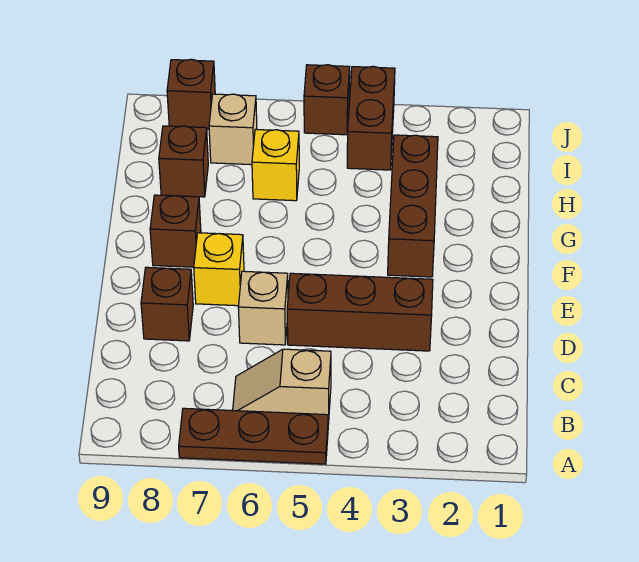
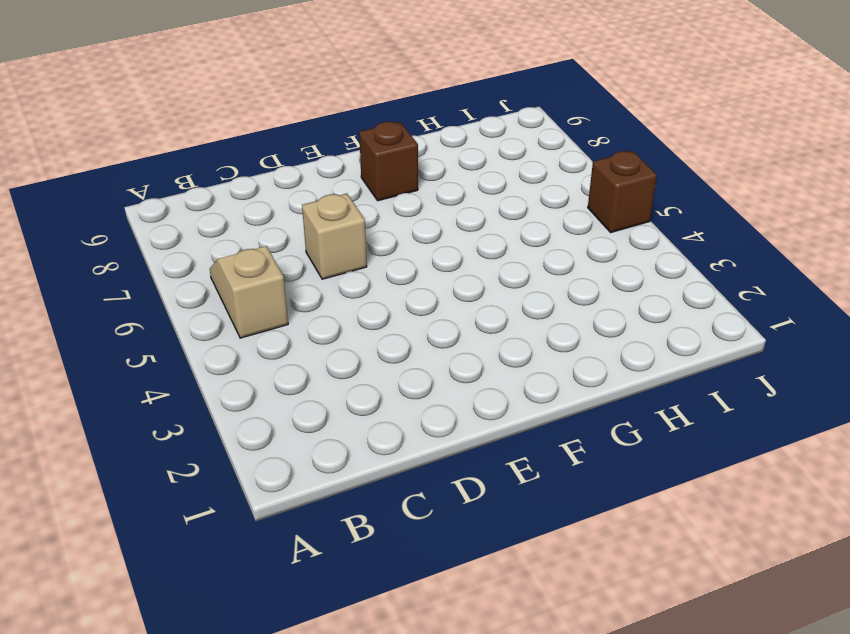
none -> brown 1x3 plate [179,408,328,464]
none -> brown 1x3 brick [287,273,433,351]
none -> brown 1x1 brick [141,267,193,341]

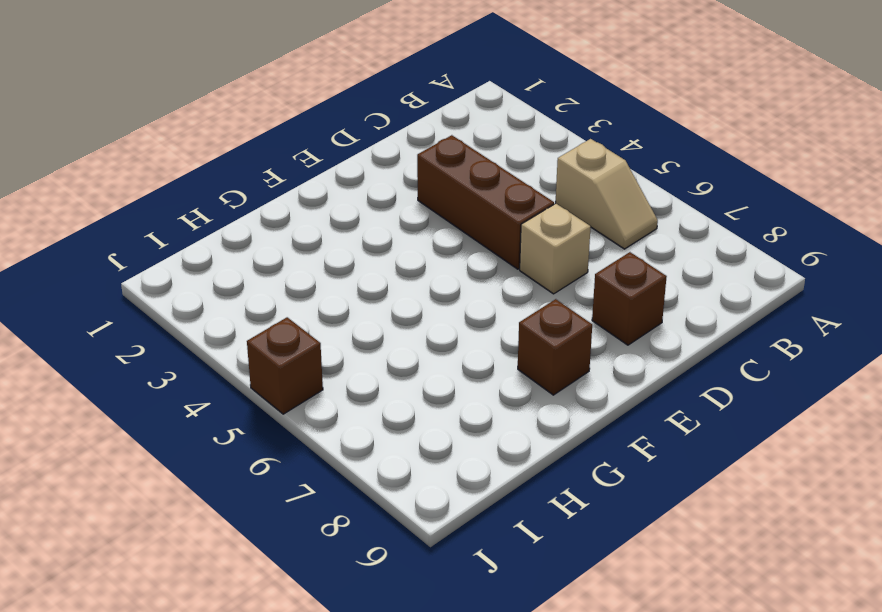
none -> brown 1x3 plate [179,408,328,464]
none -> yellow 1x1 brick [194,233,244,306]
none -> brown 1x3 brick [388,135,438,277]

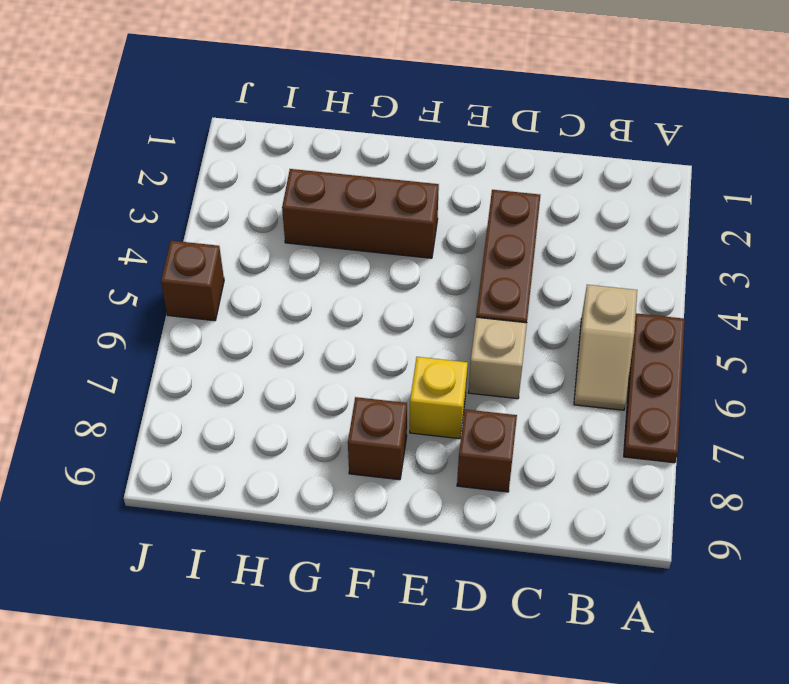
none -> yellow 1x1 brick [252,130,299,201]
none -> brown 1x1 brick [159,126,208,197]
none -> brown 1x2 brick [347,66,395,170]

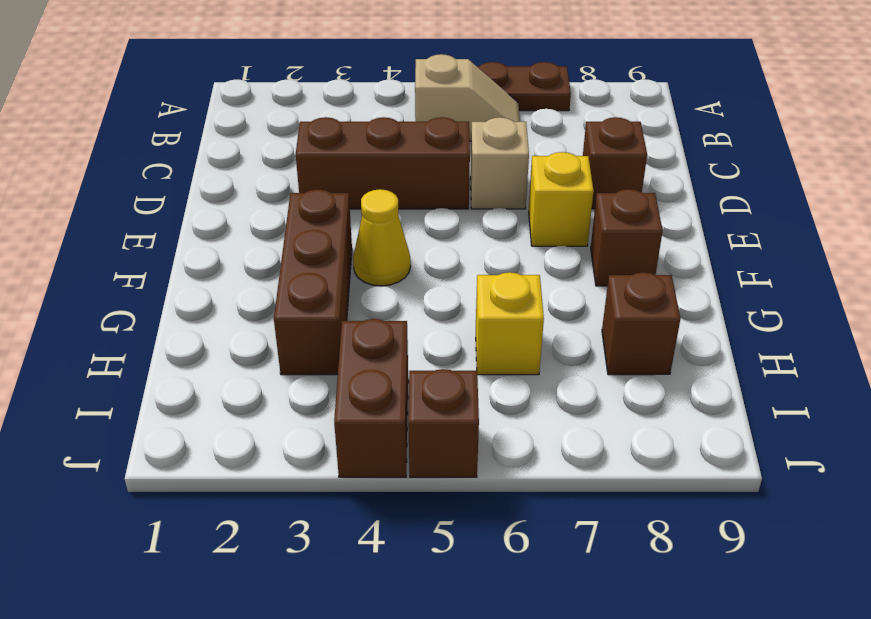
yellow 1x1 cone [353,189,411,286] -> none
none -> tan 1x1 brick [209,94,257,165]
none -> brown 1x1 brick [167,59,215,129]

